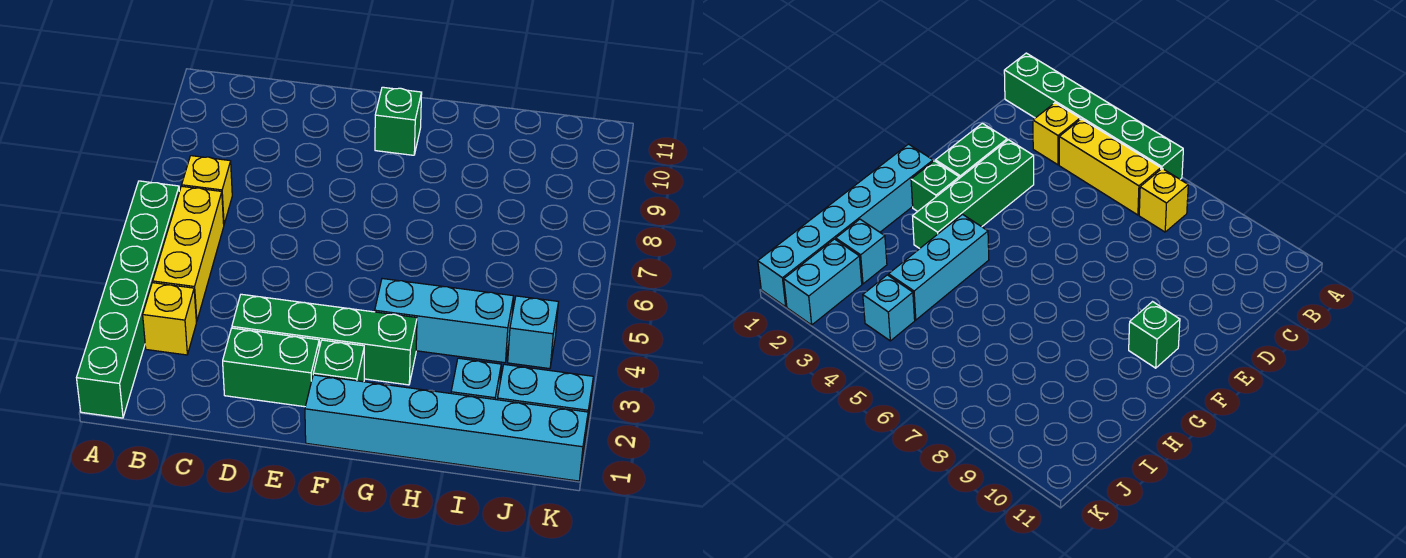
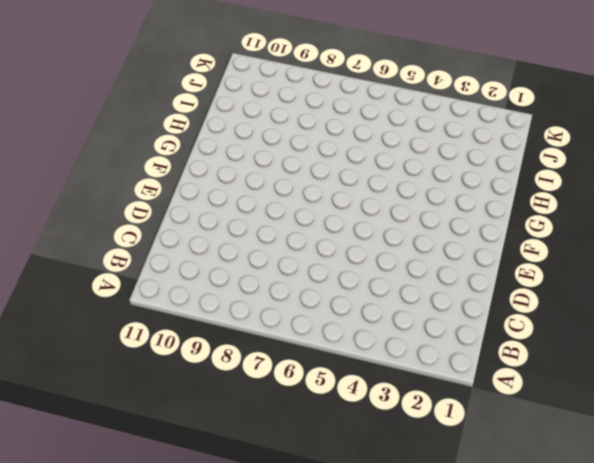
none -> green 1x6 brick [77,181,179,418]
none -> yellow 1x1 brick [143,283,196,355]
none -> yellow 1x3 brick [153,186,224,322]

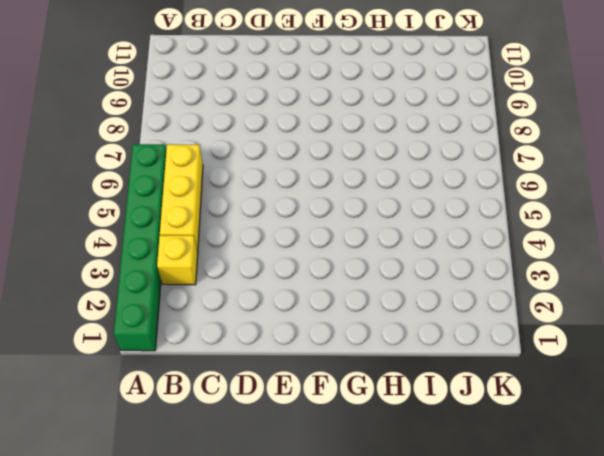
none -> yellow 1x1 brick [182,156,232,224]
none -> green 1x2 brick [223,328,319,407]
none -> green 1x4 brick [232,294,417,385]

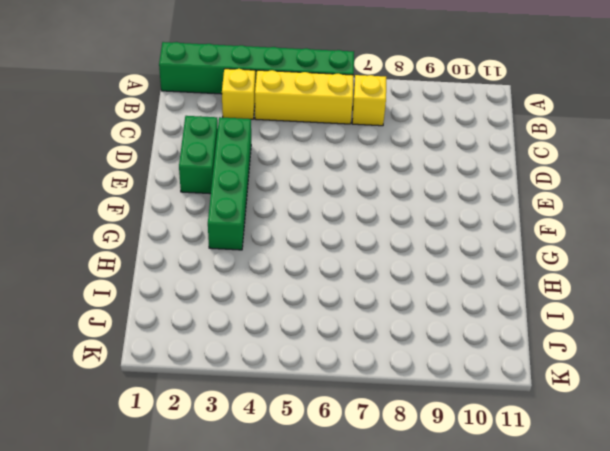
none -> cyan 1x6 brick [305,375,588,481]
none -> green 1x1 brick [313,340,364,382]
none -> green 1x1 brick [375,87,422,155]

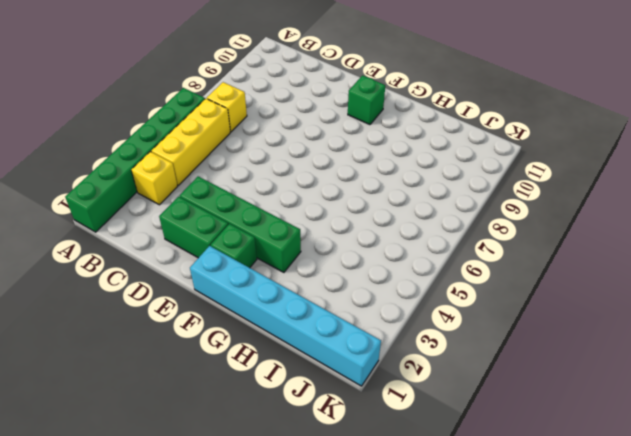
none -> cyan 1x3 brick [375,279,514,363]
none -> cyan 1x1 brick [451,358,501,400]
none -> cyan 1x2 brick [497,364,593,440]

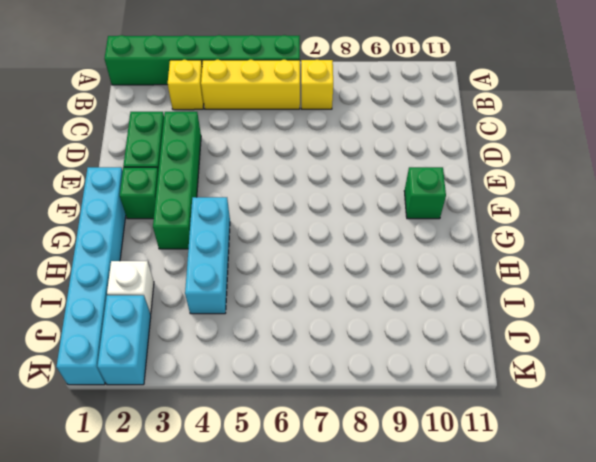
white 1x1 brick [107,261,154,314] -> cyan 1x1 brick [451,358,501,400]
none -> cyan 1x1 brick [508,296,558,369]

